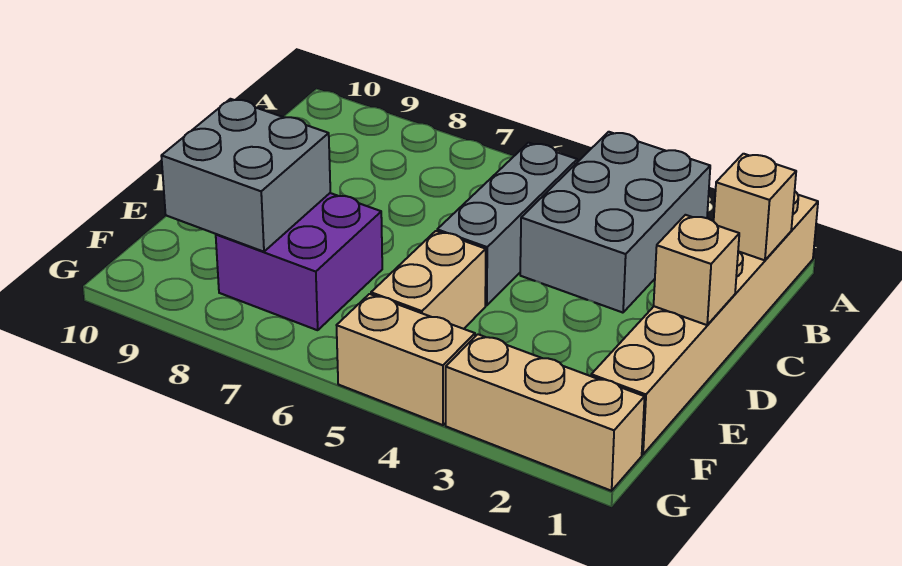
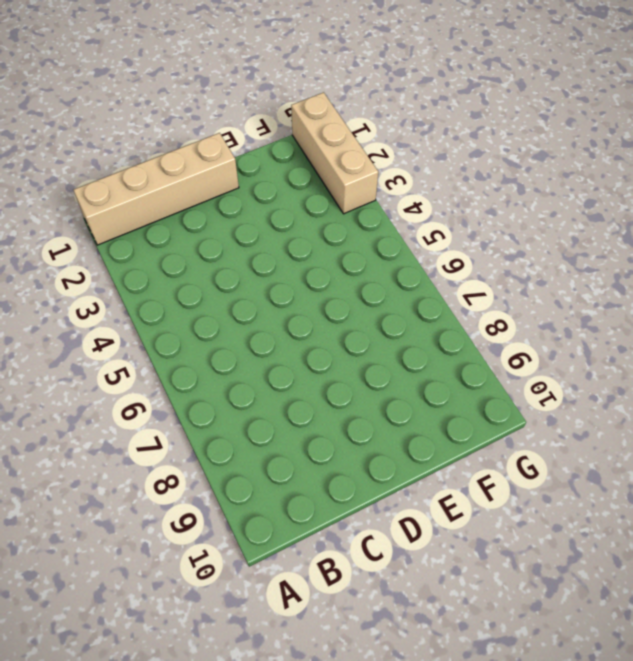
tan 1x4 brick [74,133,239,245] -> tan 1x6 brick [591,192,818,454]
none -> grey 2x3 brick [520,132,710,313]
none -> grey 1x3 brick [437,143,577,306]

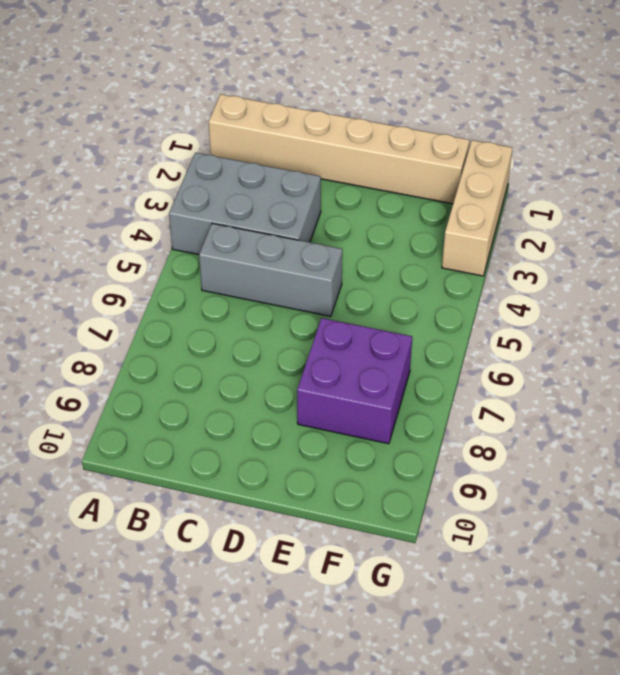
none -> tan 1x2 brick [371,231,486,329]
none -> tan 1x2 brick [337,294,475,425]

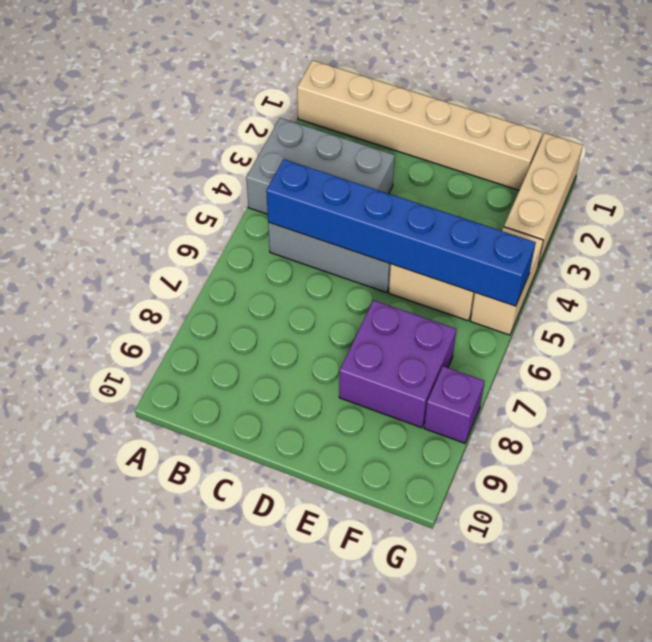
blue 1x6 brick [266,159,536,306] -> none
purple 1x1 brick [424,366,485,443] -> none
none -> tan 1x1 brick [714,154,796,260]
none -> tan 1x1 brick [654,215,739,325]

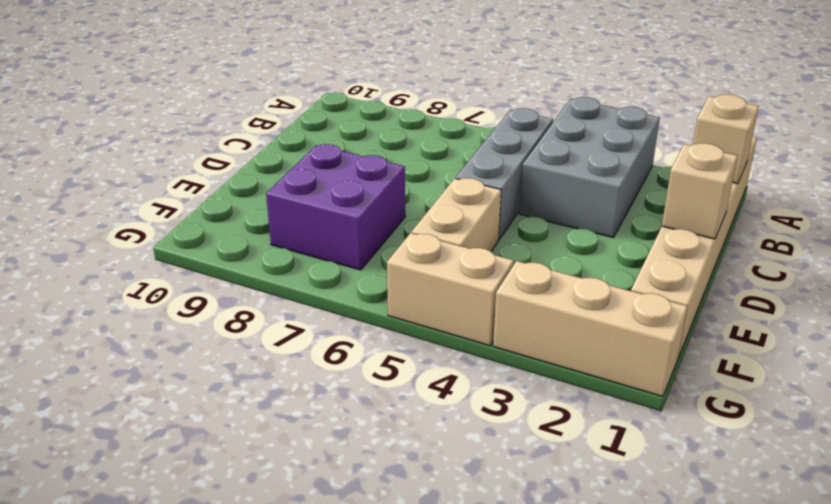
none -> grey 2x2 brick [161,99,330,252]

